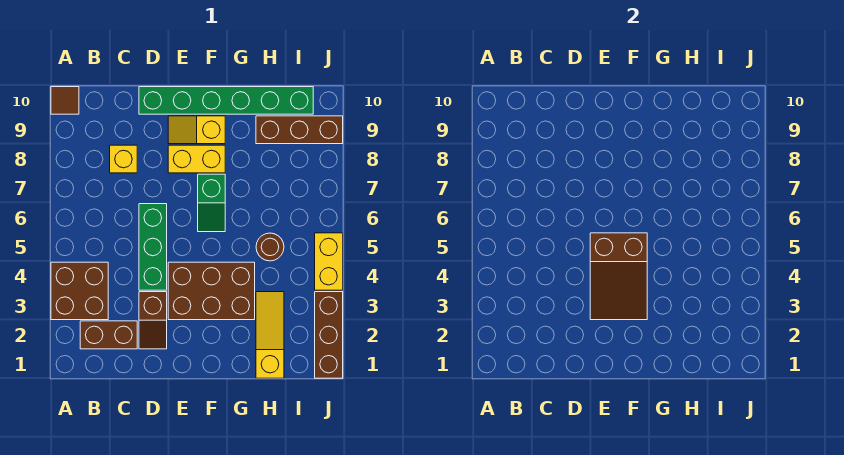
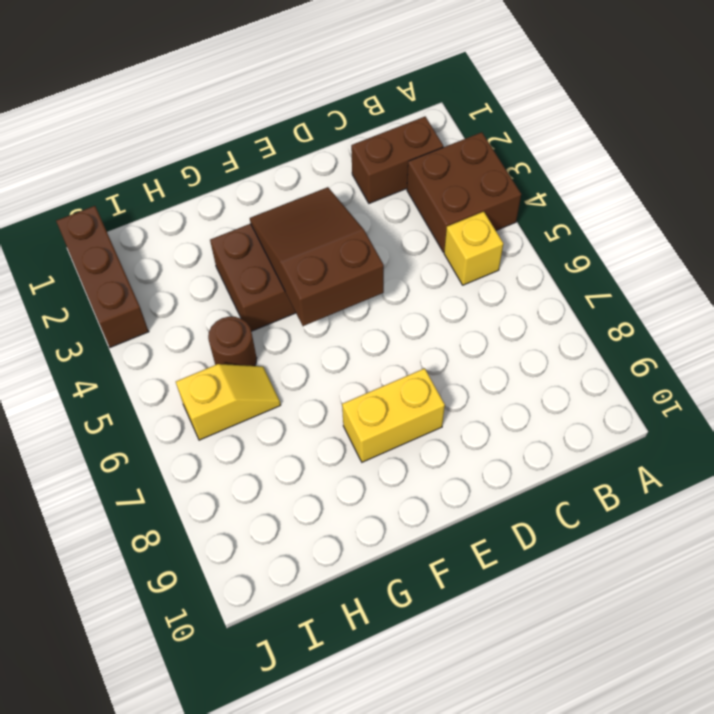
yellow 1x1 brick [444,212,503,285] -> yellow 1x1 brick moved to [110,145,137,173]
yellow 1x2 slope [176,364,281,440] -> yellow 1x2 slope moved to [168,116,225,144]
none -> brown 1x1 tile [51,87,79,114]
none -> brown 1x2 slope [139,292,167,349]
none -> green 1x3 brick [139,204,167,290]

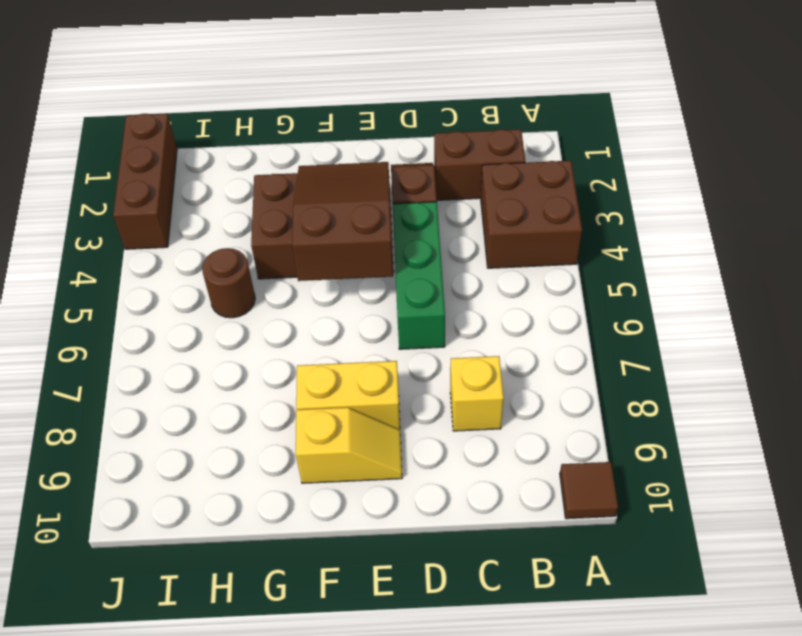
none -> green 1x6 brick [139,87,313,114]
none -> green 1x2 slope [198,174,225,232]
none -> yellow 1x3 slope [256,292,284,378]

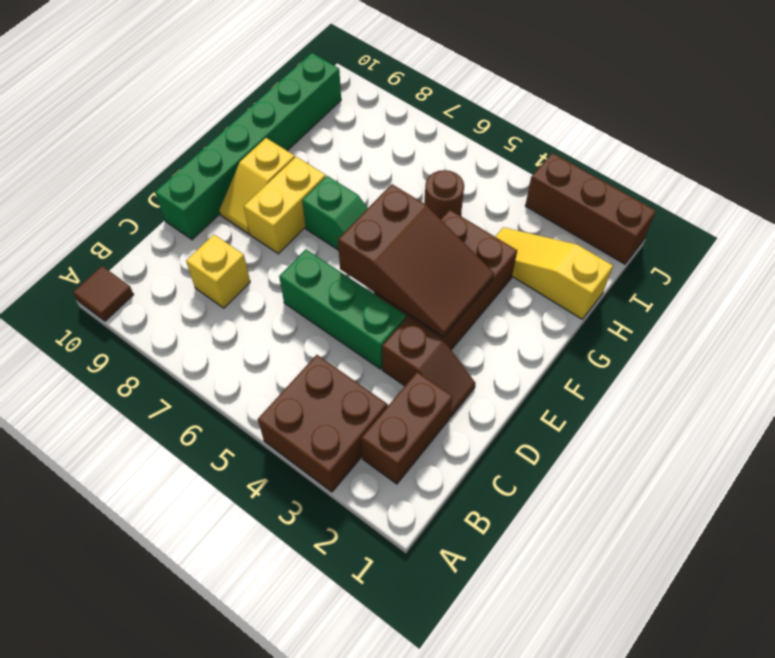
none -> brown 1x3 brick [256,116,343,144]
none -> yellow 1x2 brick [315,233,343,290]

